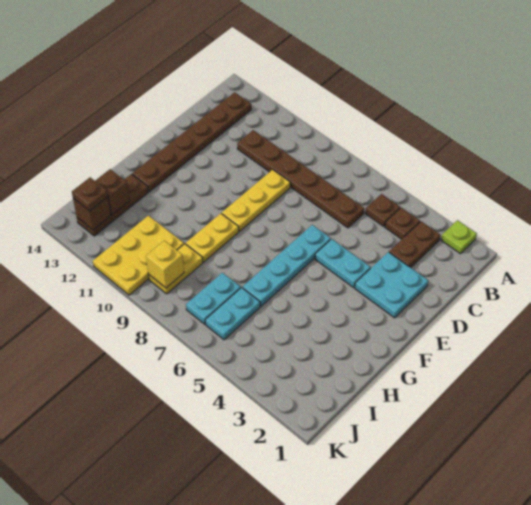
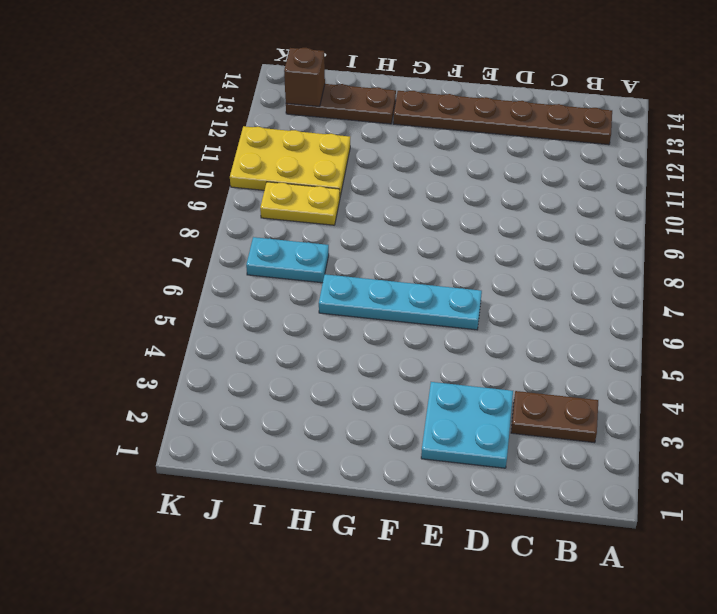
none -> lime 1x1 plate [441,220,477,254]
none -> brown 1x1 plate [385,208,420,239]
none -> brown 1x1 plate [365,194,400,227]

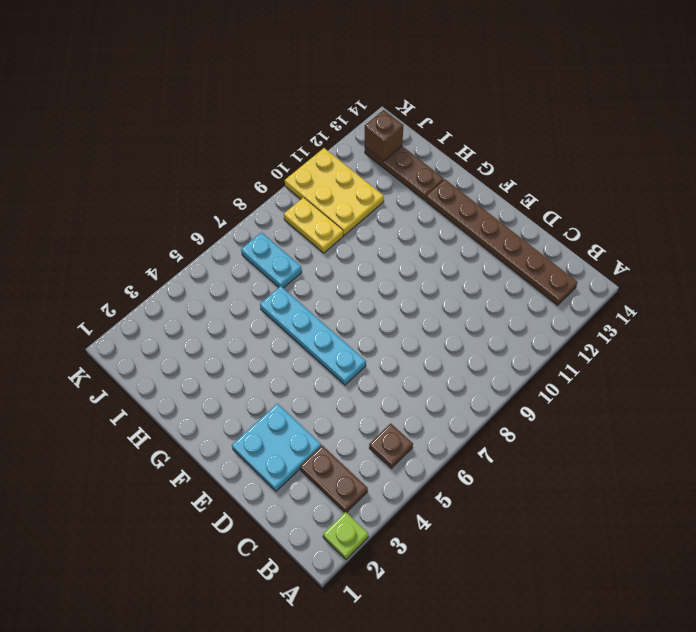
none -> brown 1x1 plate [385,208,420,239]
none -> brown 1x6 plate [237,130,364,228]
none -> yellow 1x3 plate [222,170,290,231]

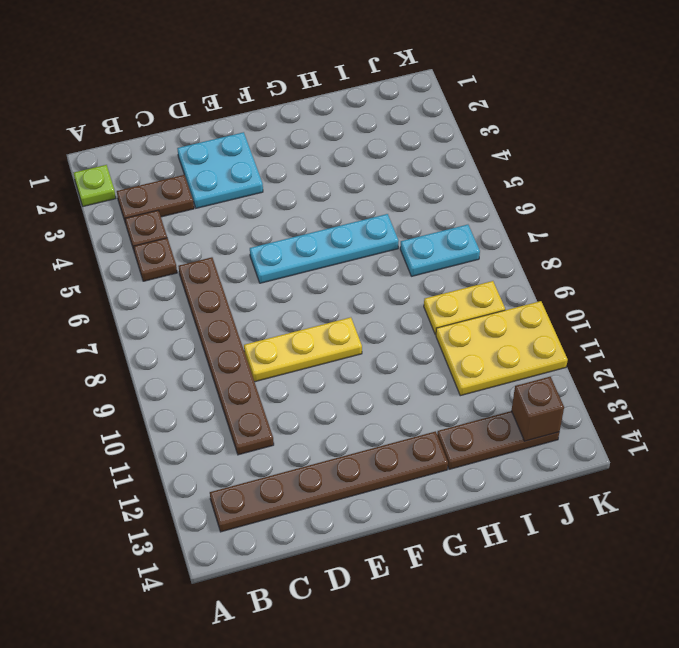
none -> cyan 1x2 plate [315,239,371,288]
none -> yellow 1x2 plate [186,213,239,262]
none -> cyan 1x2 plate [205,288,260,340]

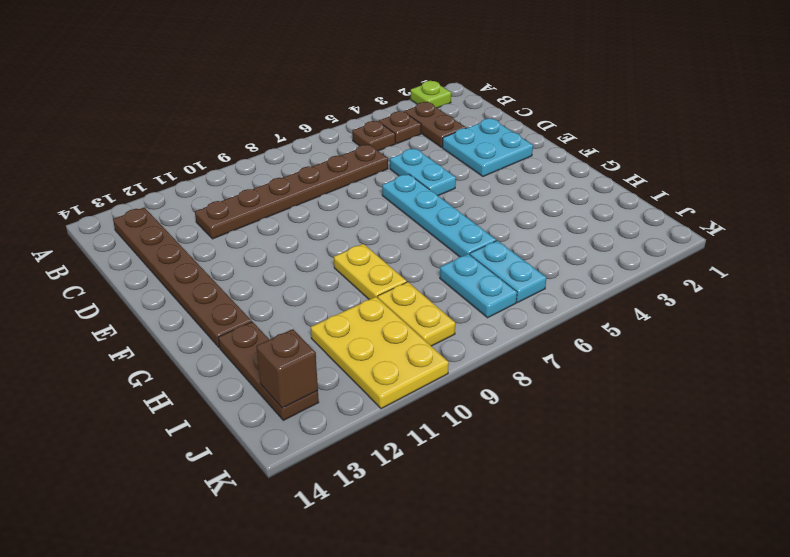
cyan 1x2 plate [390,149,456,196] -> cyan 1x2 plate turned to [315,239,371,288]
none -> yellow 1x3 plate [222,170,290,231]
none -> brown 1x1 brick [95,169,130,215]
none -> yellow 1x1 brick [146,241,184,288]

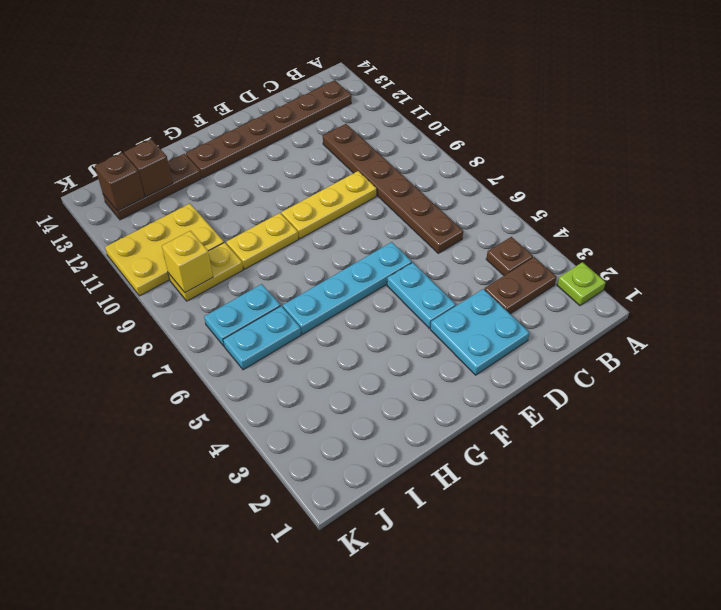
none -> brown 1x1 plate [365,194,400,227]
none -> brown 1x1 plate [72,177,108,211]

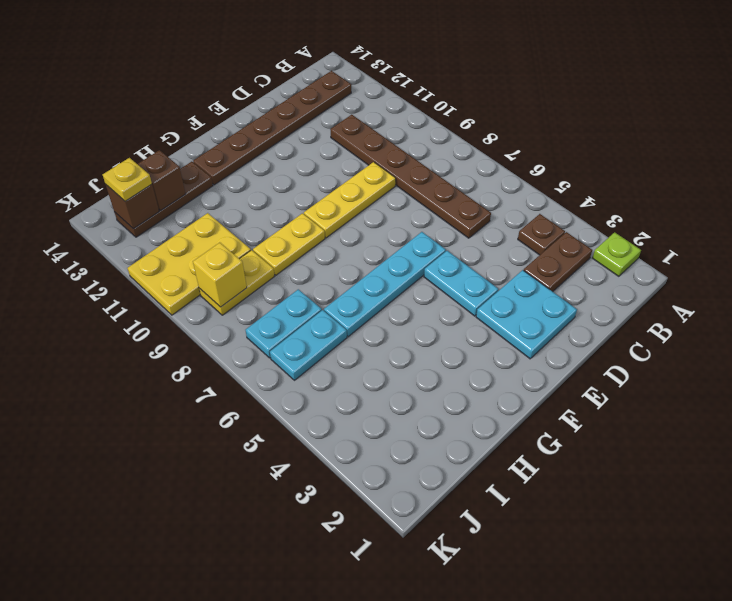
yellow 1x1 plate [103,158,152,201] -> brown 1x1 plate [72,177,108,211]
none -> brown 1x1 plate [365,194,400,227]

